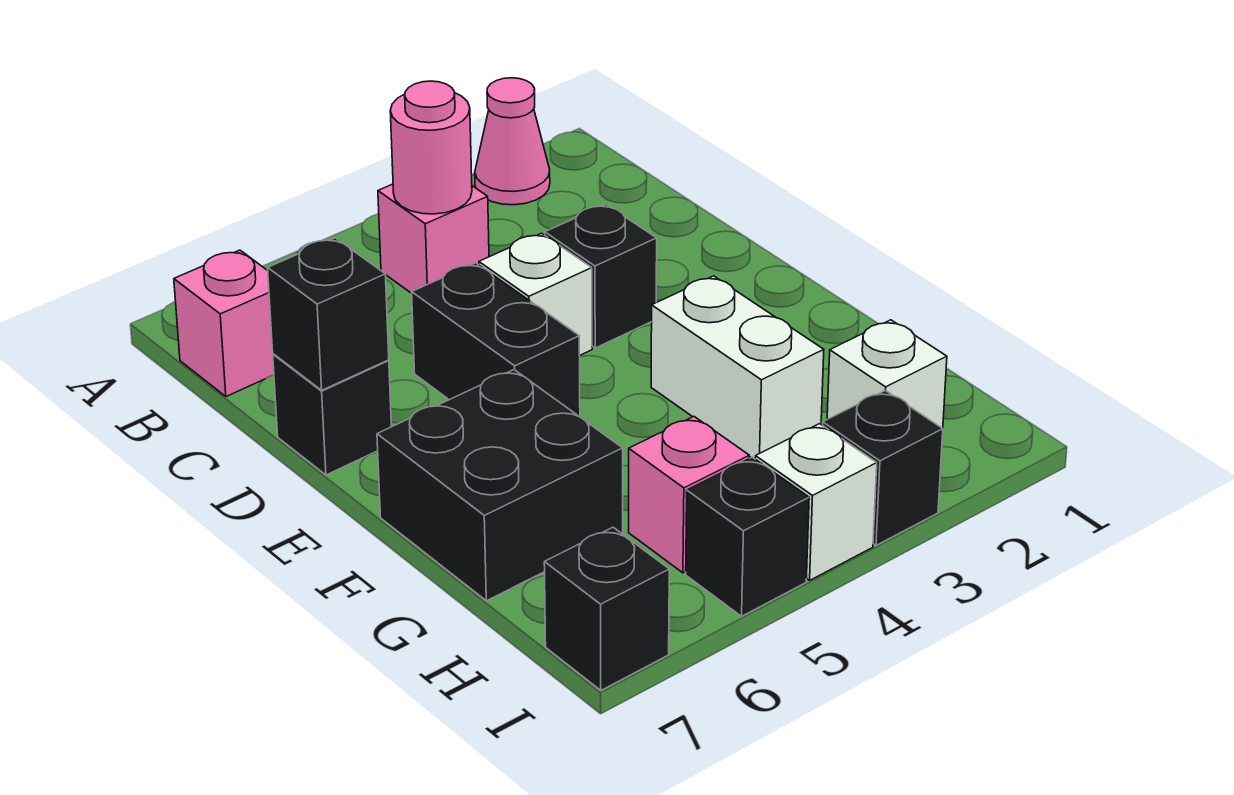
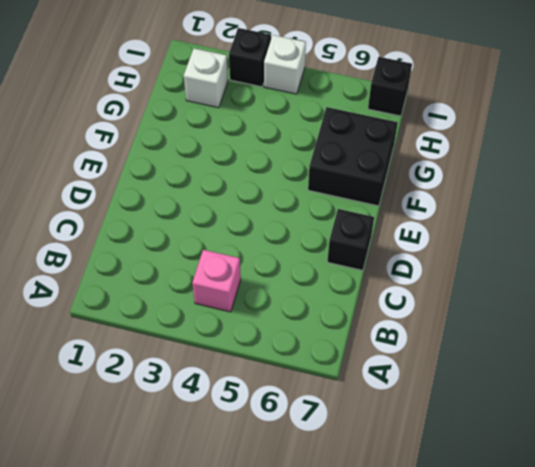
none -> pink 1x1 cone [475,78,550,205]
none -> pink 1x1 brick [174,250,274,396]
none -> black 1x1 brick [545,204,657,348]

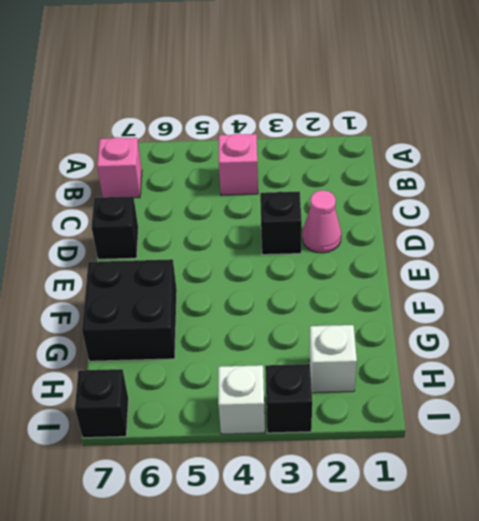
pink 1x1 cone [302,190,341,253] -> pink 1x1 cone moved to [475,78,550,205]
none -> white 1x1 brick [479,233,592,356]
none -> black 1x2 brick [412,263,580,417]
none -> white 1x2 brick [651,276,824,459]

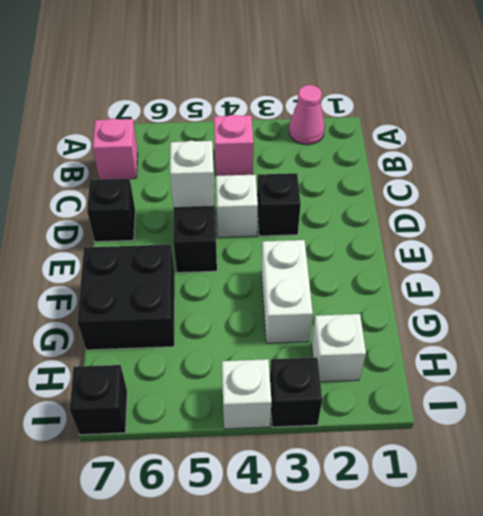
white 1x1 brick [170,141,215,208] -> none
none -> pink 1x1 brick [629,417,749,573]
none -> black 1x1 brick [686,457,809,616]
none -> pink 1x1 round brick [390,81,472,214]

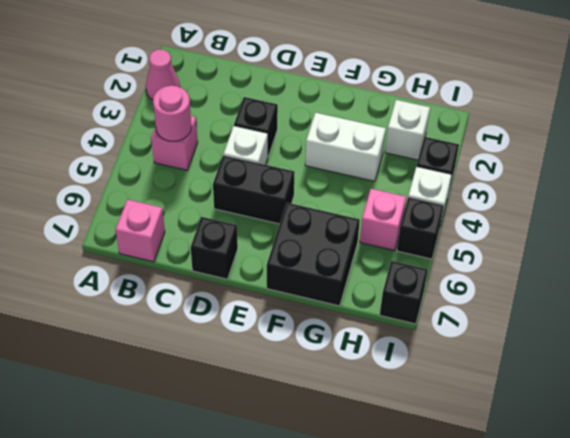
none -> black 1x1 brick [268,238,389,390]

